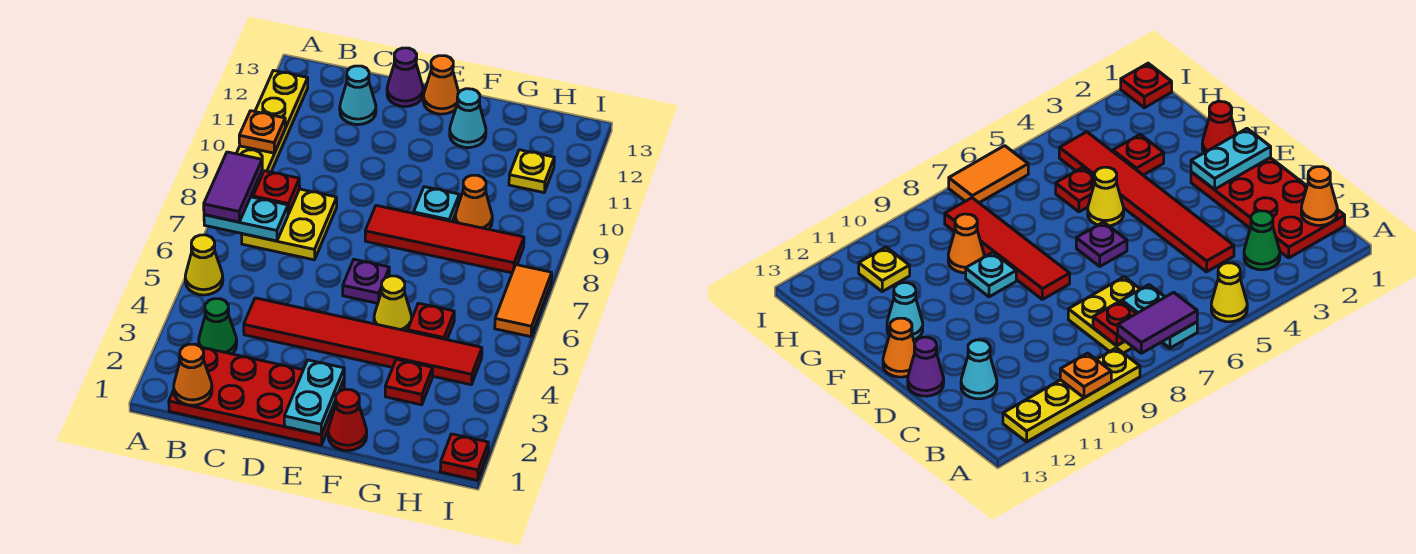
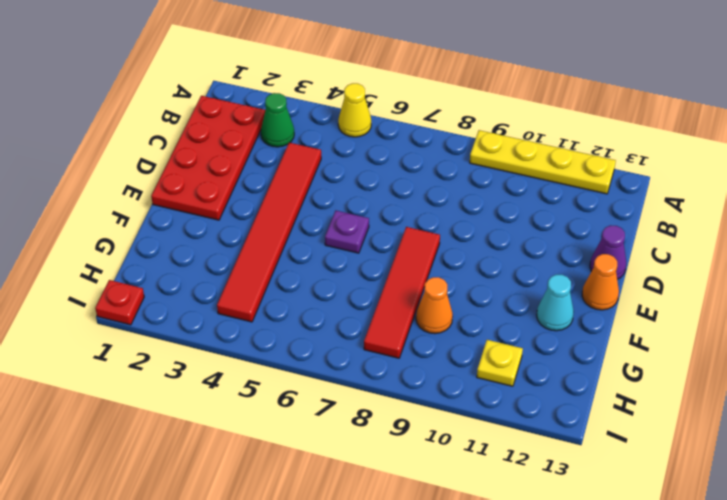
none -> yellow 2x2 plate [242,189,337,260]
none -> cyan 1x1 cone [340,66,376,125]
none -> red 1x1 cone [328,389,367,451]

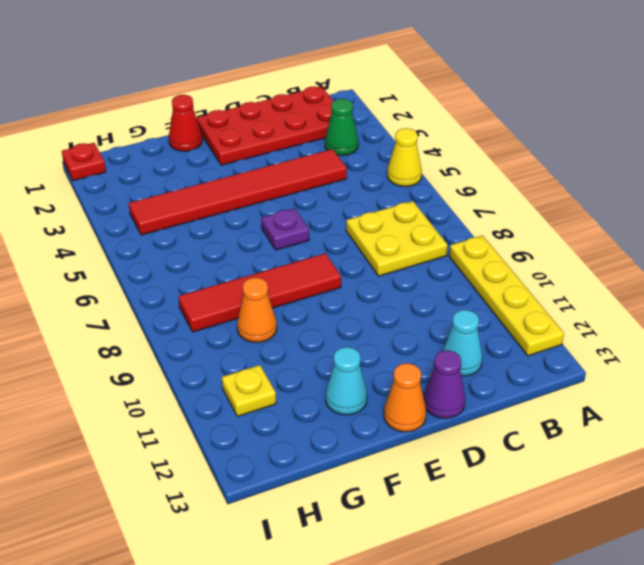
none -> yellow 1x1 cone [374,276,412,331]
none -> cyan 1x1 plate [414,187,459,221]
none -> red 1x1 plate [385,359,433,405]

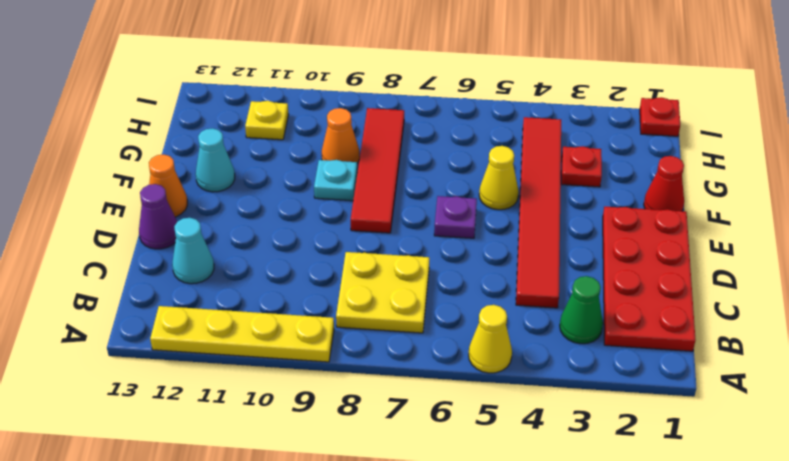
none -> red 1x1 plate [408,303,454,340]
none -> orange 1x2 tile [495,265,552,337]
none -> cyan 1x2 plate [204,197,288,241]

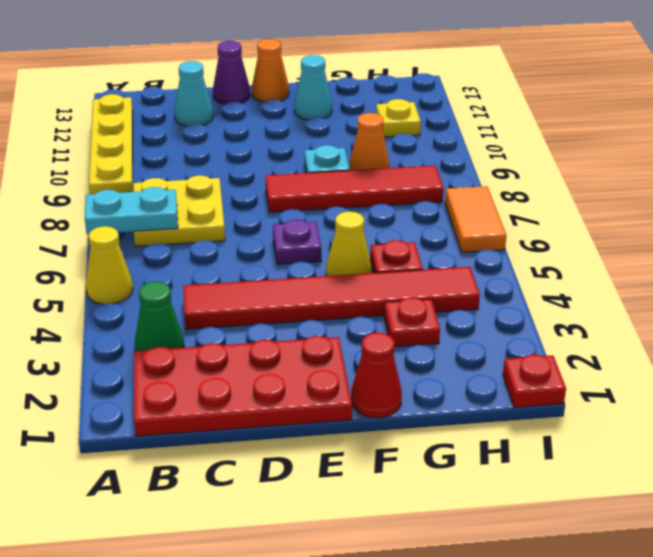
none -> orange 1x1 plate [239,111,285,153]
none -> orange 1x1 cone [174,344,212,405]
none -> red 1x1 plate [253,171,300,214]

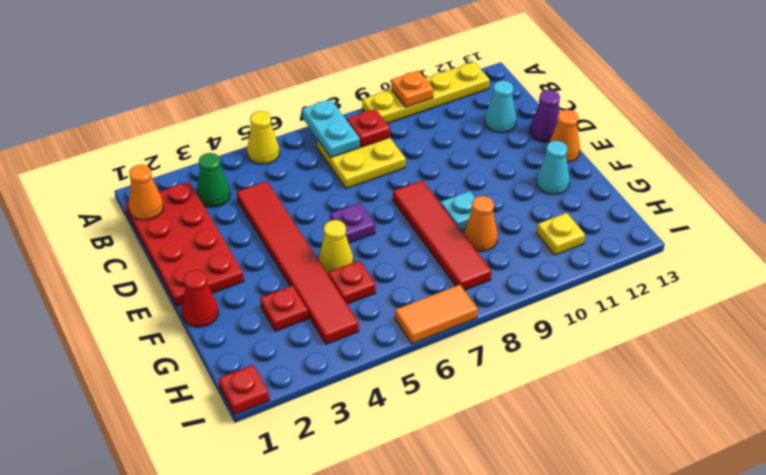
none -> cyan 1x2 plate [284,360,344,435]
none -> purple 1x2 tile [204,152,262,222]

